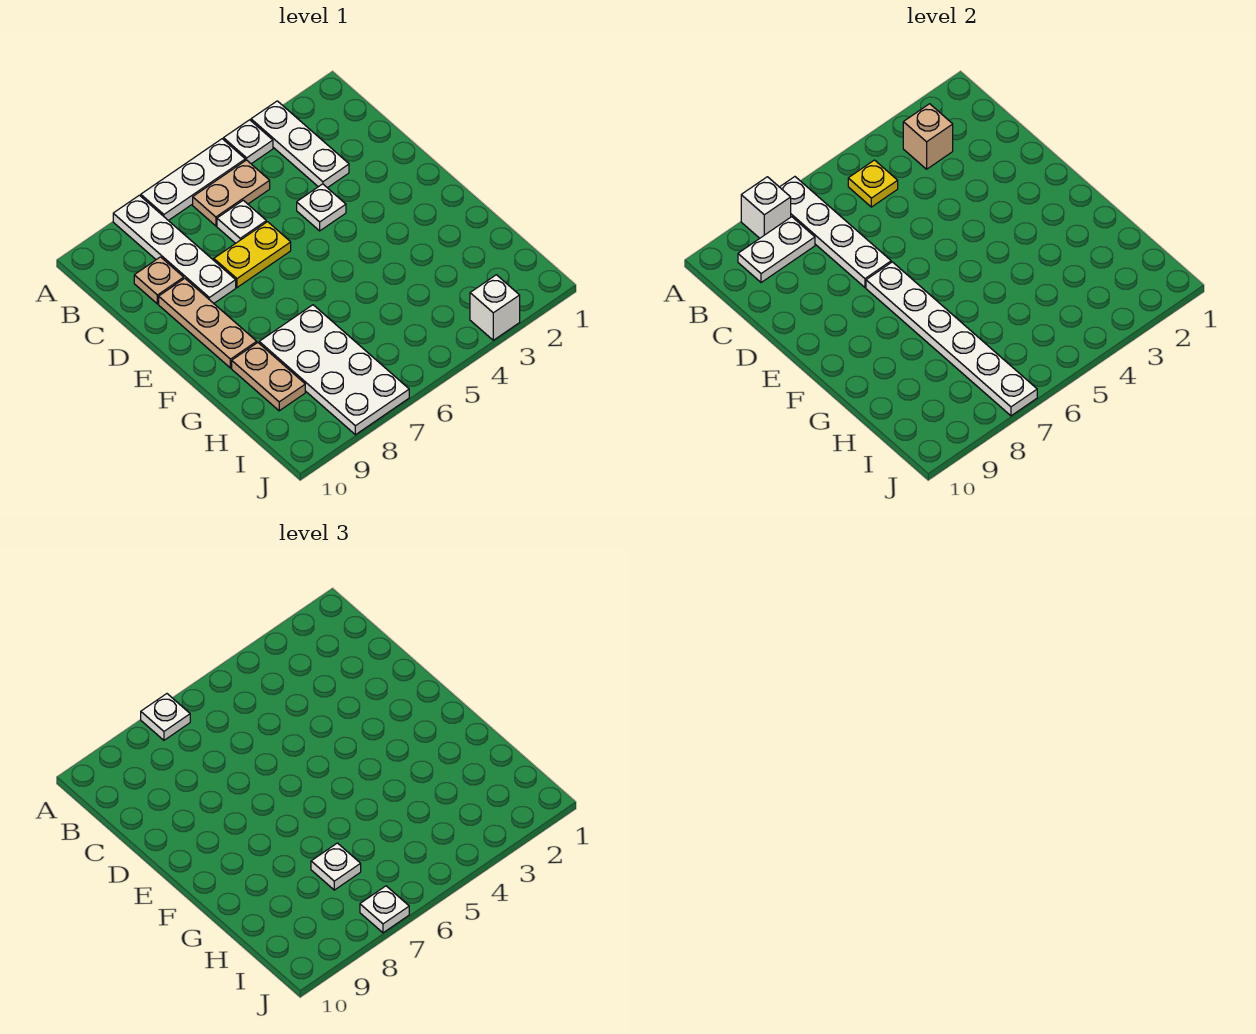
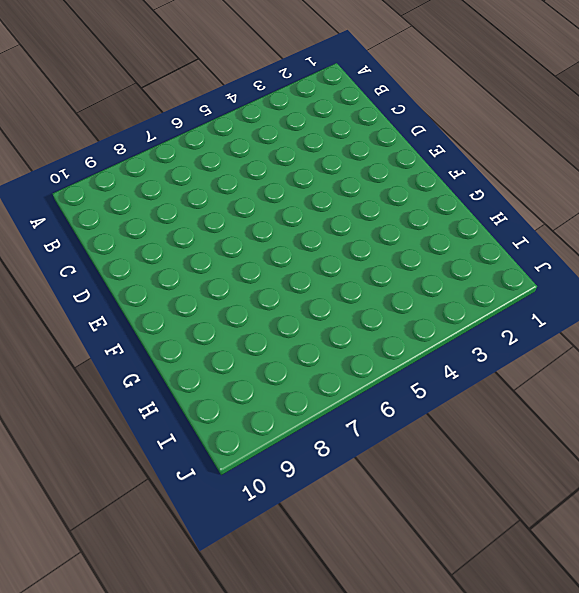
none -> white 1x3 plate [251,101,349,188]
none -> white 1x1 plate [223,120,273,164]
none -> white 1x3 plate [141,139,245,221]

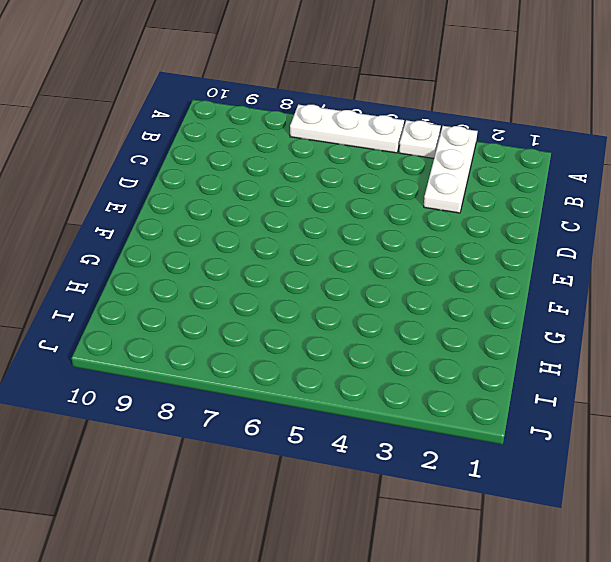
none -> white 1x4 plate [113,195,236,303]
none -> tan 1x2 plate [193,160,270,226]
none -> white 1x1 plate [217,200,266,243]

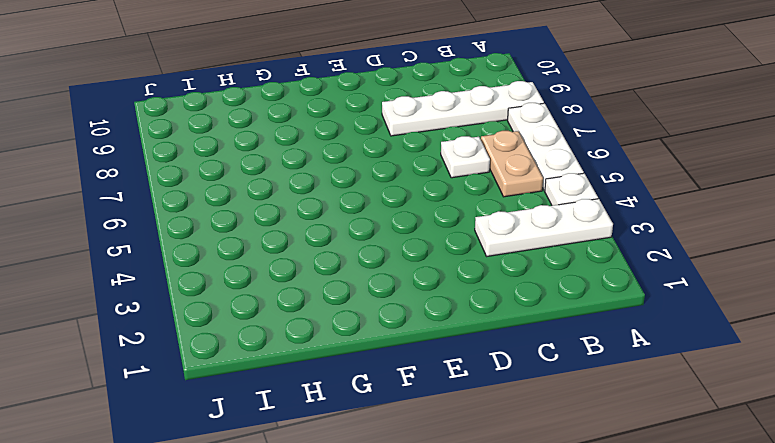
none -> tan 1x1 plate [134,257,184,304]
none -> white 1x1 plate [297,184,346,231]
none -> yellow 1x2 plate [214,222,291,287]

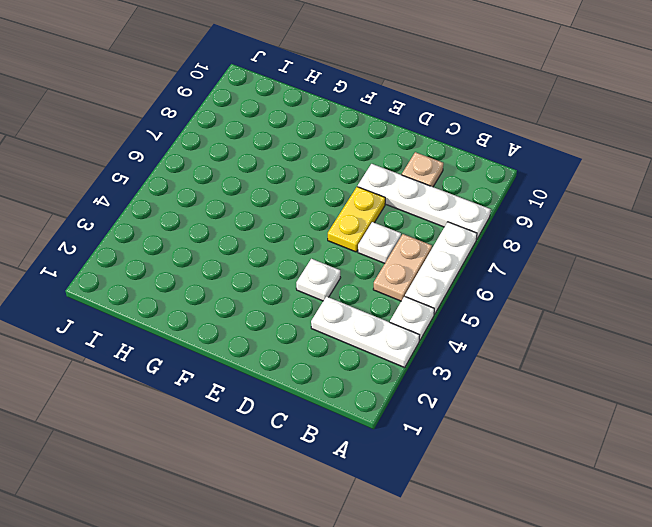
none -> tan 1x3 plate [159,278,257,368]
none -> white 2x4 plate [259,305,409,435]
none -> tan 1x2 plate [232,343,305,411]

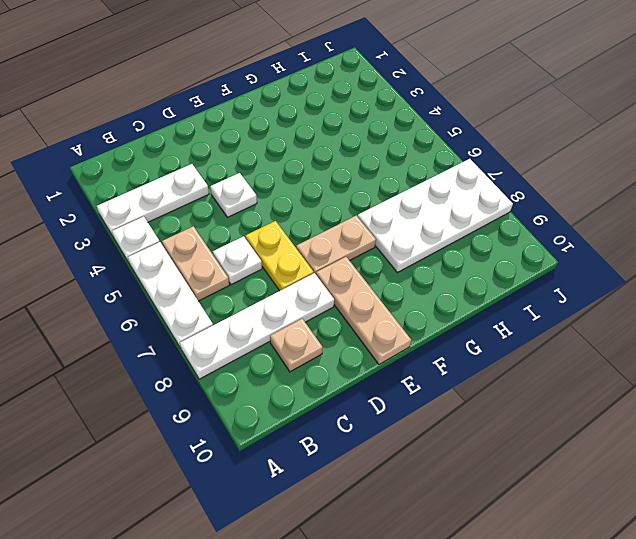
tan 1x2 plate [296,216,376,274] -> tan 1x2 plate moved to [232,343,305,411]
tan 1x3 plate [316,257,411,364] -> tan 1x3 plate turned to [159,278,257,368]
none -> white 1x1 brick [470,275,520,340]
none -> white 1x4 plate [780,177,891,287]
none -> white 1x1 brick [741,177,791,238]

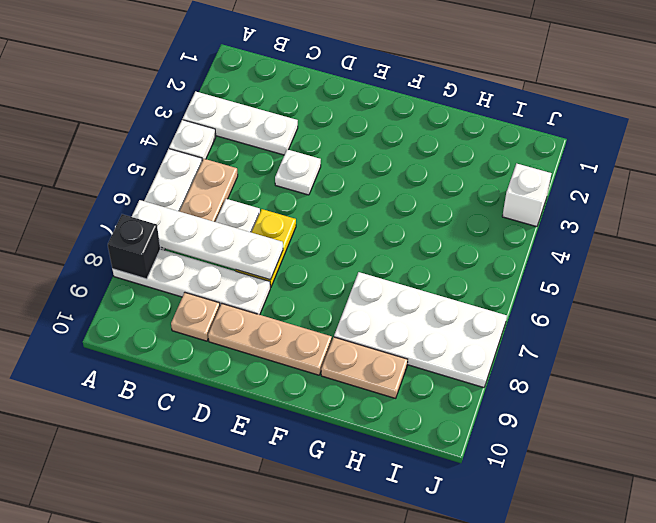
black 1x1 brick [108,214,160,279] -> white 1x1 brick [741,177,791,238]
none -> tan 1x1 brick [903,104,953,169]
none -> yellow 1x1 plate [848,160,898,207]
none -> white 1x2 plate [738,217,815,283]

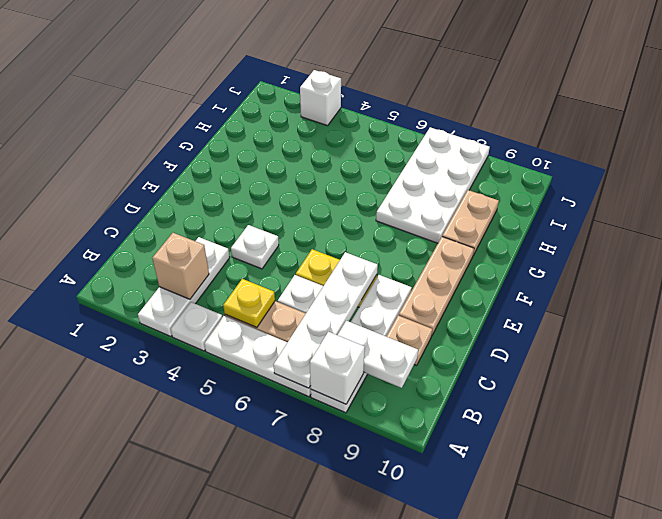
none -> white 1x6 plate [866,262,1037,416]
none -> white 1x1 plate [141,694,190,740]
none -> white 1x1 plate [311,843,361,890]

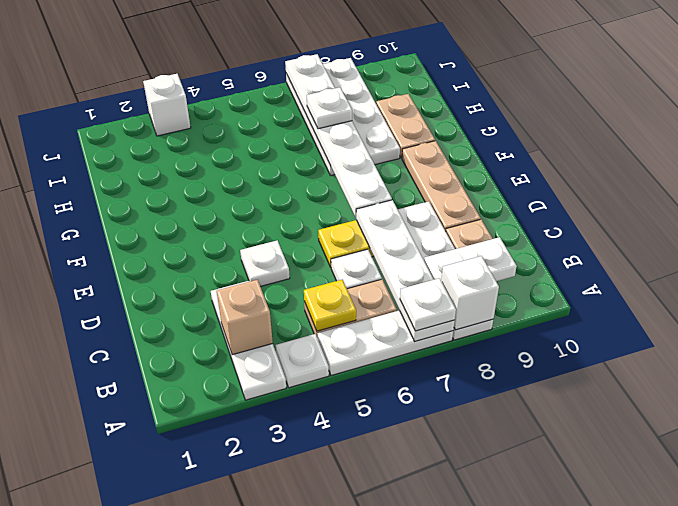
none -> white 1x1 plate [360,886,409,933]

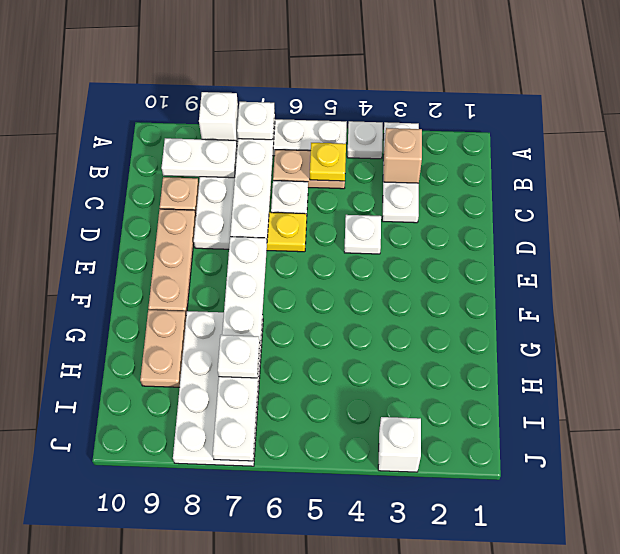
none -> white 1x1 plate [360,886,409,933]

